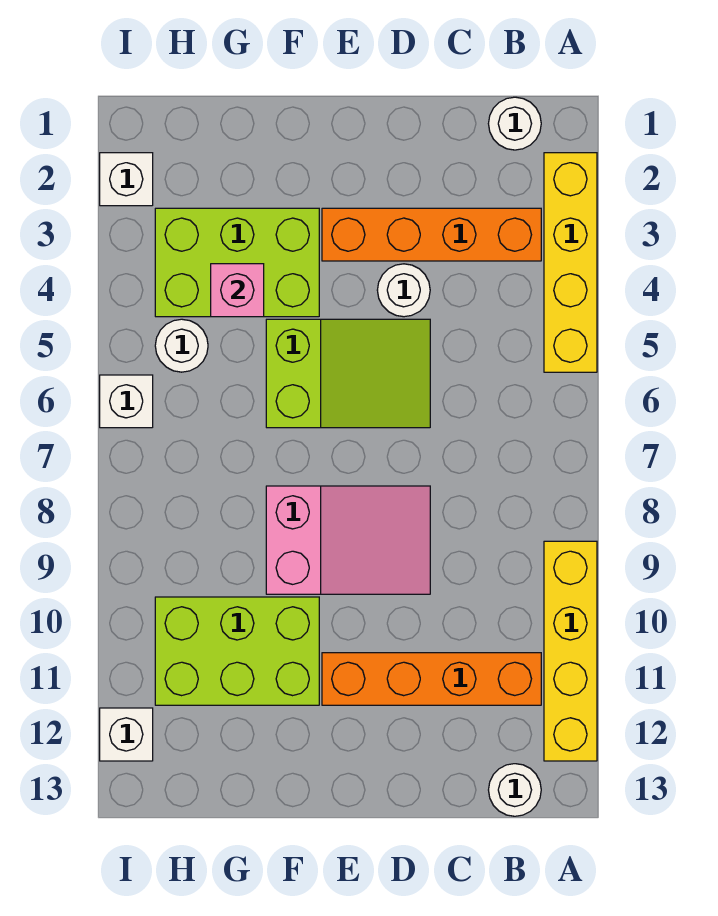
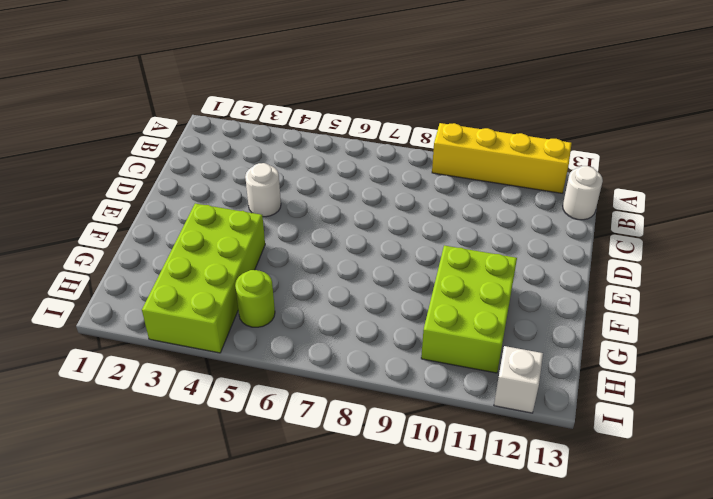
lime 2x4 brick [142,203,265,353] -> lime 2x3 brick [155,208,319,317]
lime 1x1 round brick [235,270,275,327] -> white 1x1 round brick [155,319,208,372]
none -> yellow 1x4 brick [544,153,597,372]
none -> white 1x1 round brick [488,97,541,150]
none -> orange 1x4 brick [322,208,541,261]

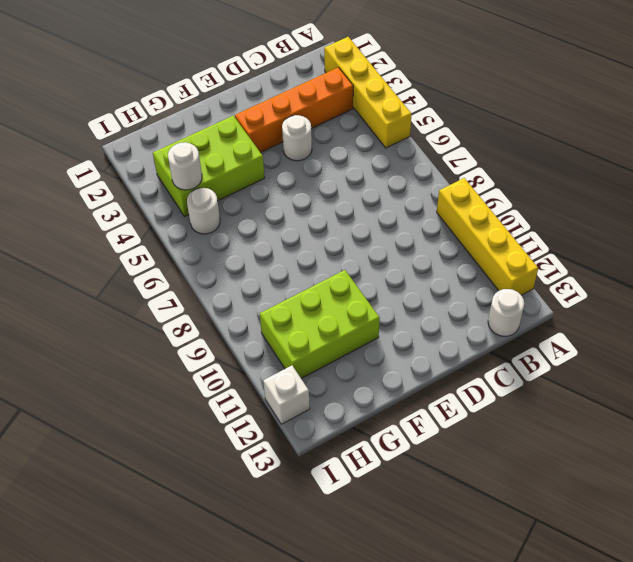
white 1x1 round brick [168,142,202,190] -> white 1x1 round brick moved to [488,97,541,150]
none -> orange 1x4 brick [322,653,541,705]
none -> lime 2x3 slope [266,319,430,428]
none -> pink 2x3 slope [266,486,430,594]

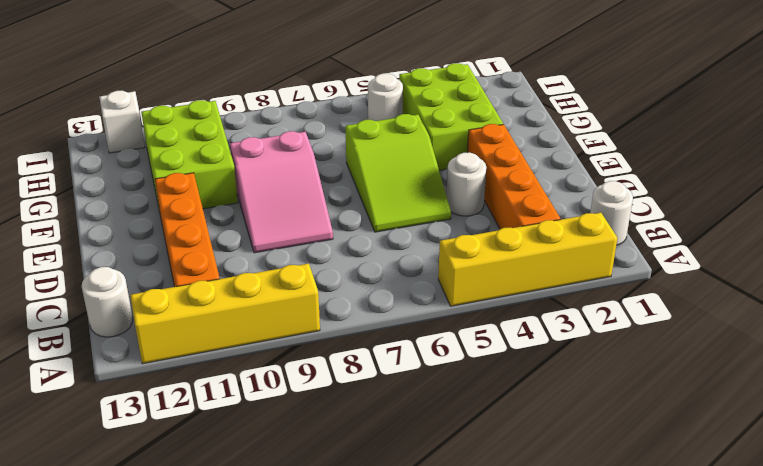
none -> white 1x1 brick [100,153,153,206]
none -> white 1x1 brick [100,375,153,428]
none -> pink 1x1 brick [211,264,264,317]

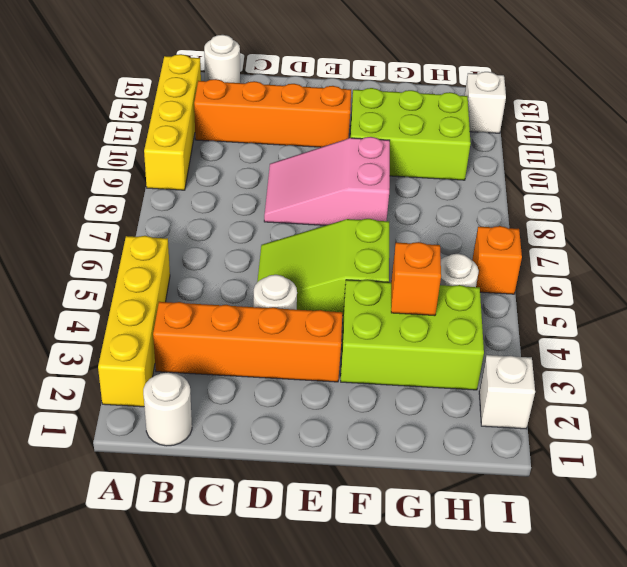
orange 1x1 brick [391,242,441,316] -> pink 1x1 brick [211,264,264,317]
orange 1x1 brick [472,226,522,294] -> white 1x1 brick [100,375,153,428]

